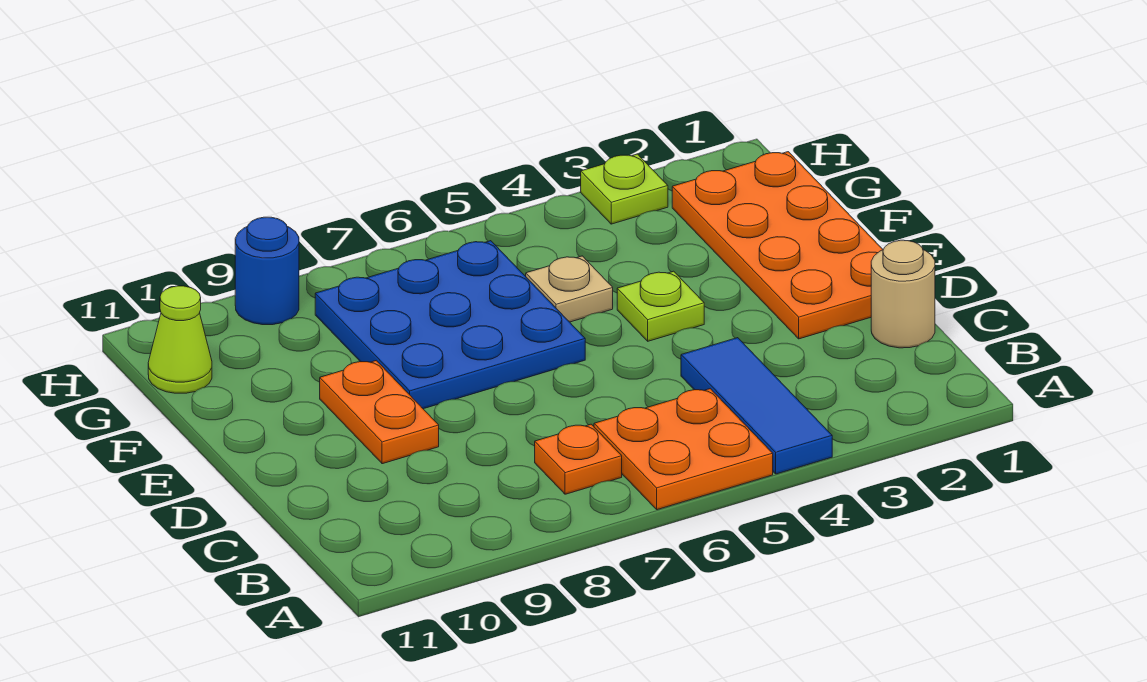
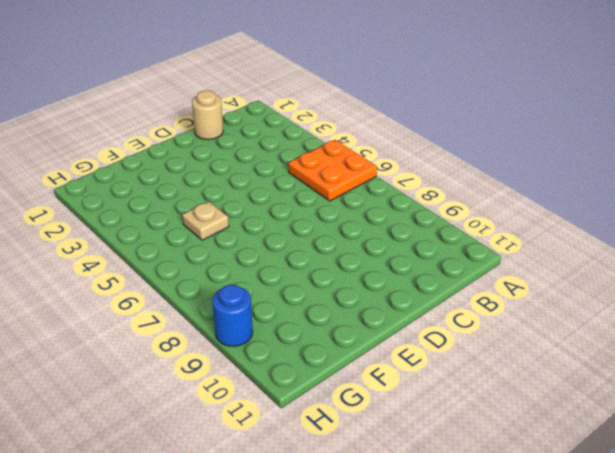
none -> blue 1x3 tile [681,338,832,474]
none -> orange 1x1 plate [535,424,622,494]
none -> orange 2x4 plate [672,152,883,339]

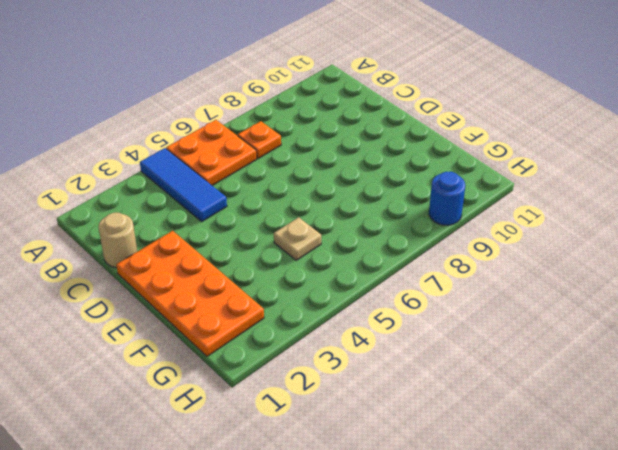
none -> orange 1x2 plate [320,361,439,464]
none -> lime 1x1 plate [617,271,704,341]
none -> blue 3x3 plate [315,241,585,409]

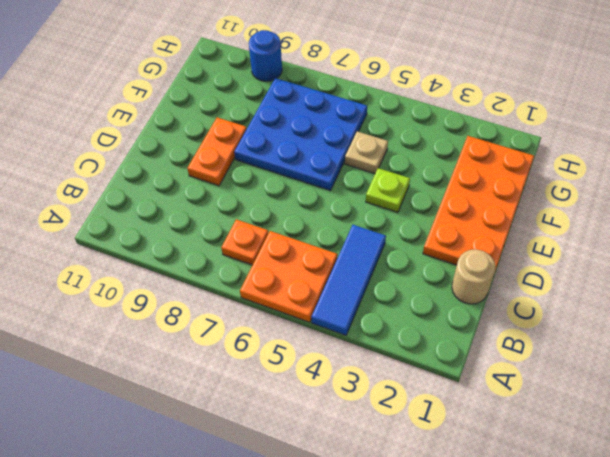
none -> lime 1x1 cone [148,286,212,393]
none -> lime 1x1 plate [581,154,668,224]

